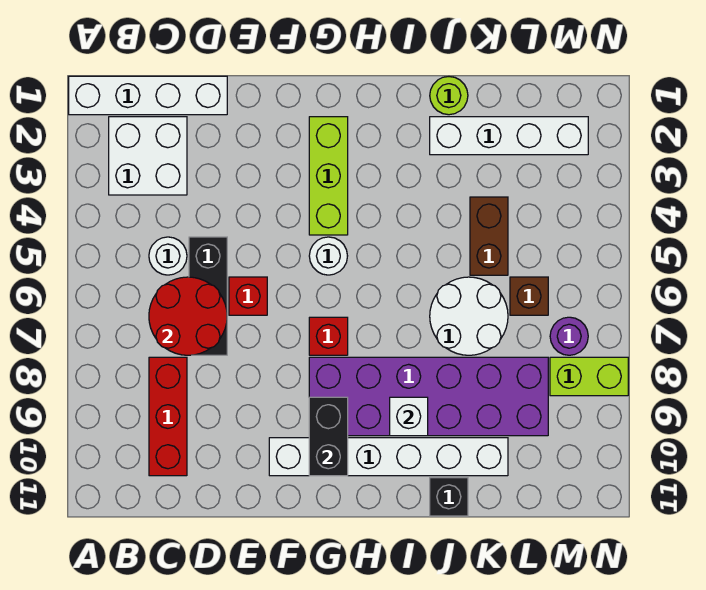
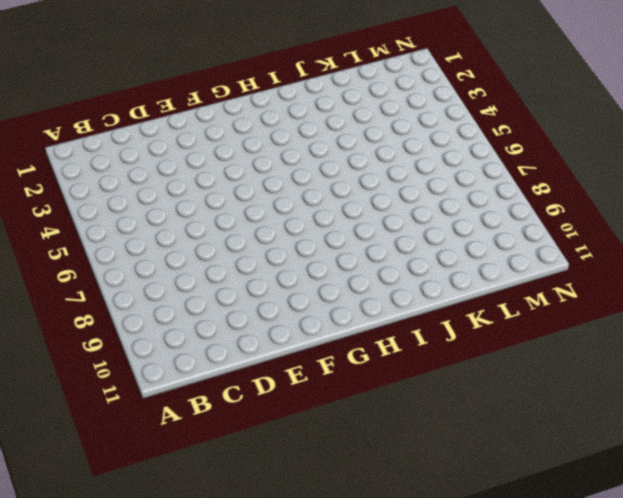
none -> white 1x4 brick [69,76,227,115]
none -> white 2x2 brick [109,117,187,195]
none -> white 1x1 round brick [149,237,187,275]

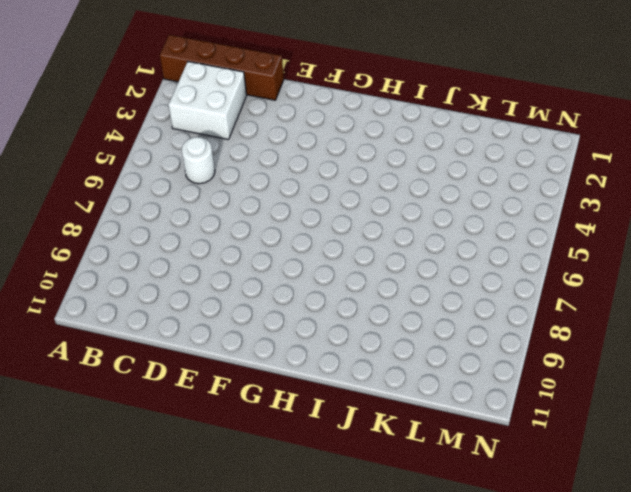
brown 1x4 brick [160,35,284,100] -> white 1x4 brick [69,76,227,115]
none -> red 1x3 brick [149,357,187,476]
none -> black 1x3 brick [189,237,227,355]
none -> red 1x1 brick [229,277,267,315]

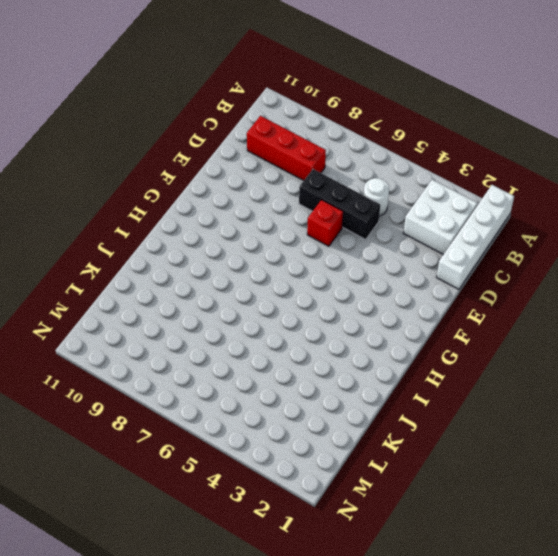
none -> white 1x6 brick [269,438,508,476]
none -> lime 1x3 brick [309,117,348,235]
none -> white 1x1 round brick [309,237,347,275]

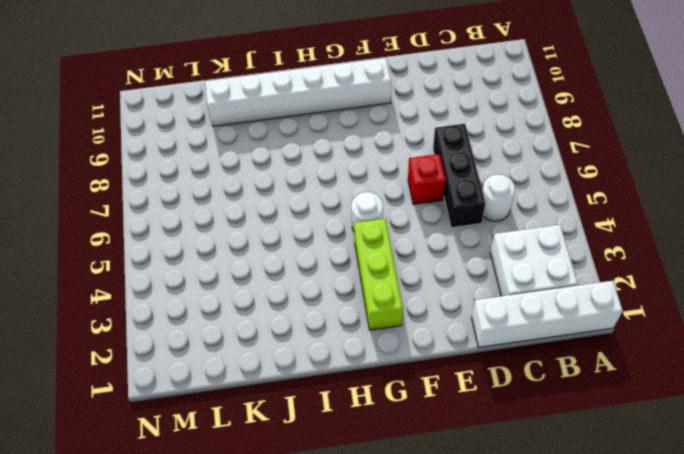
none -> red 1x3 brick [149,357,187,476]
none -> red 1x1 brick [309,317,348,355]
none -> purple 2x6 brick [309,357,548,436]

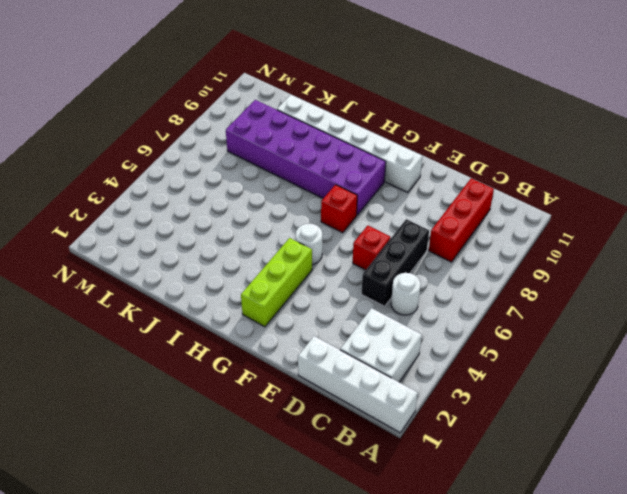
none -> lime 1x1 round brick [430,77,468,115]
none -> white 1x4 brick [430,117,588,155]
none -> white 2x2 round brick [430,277,508,355]

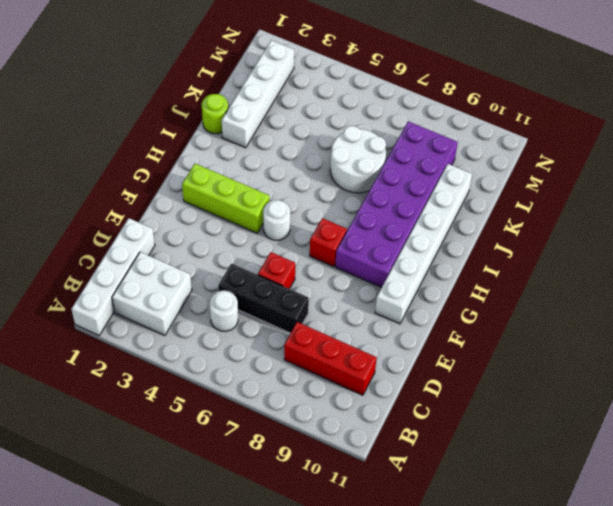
none -> black 1x1 brick [430,478,468,516]
none -> brown 1x2 brick [470,197,508,275]
none -> brown 1x1 brick [510,277,548,315]

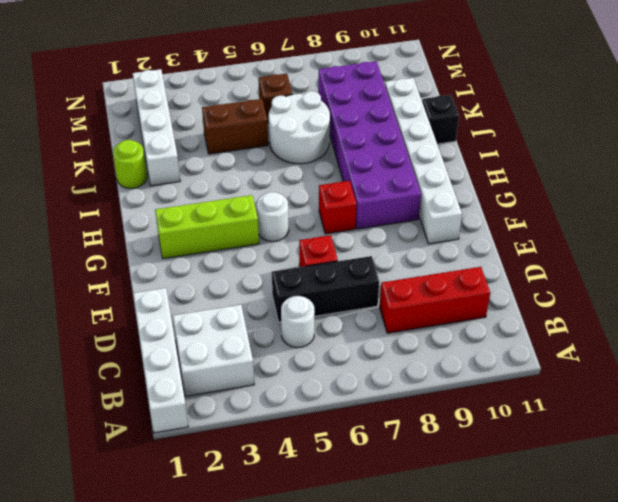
none -> purple 1x1 round brick [550,317,588,355]
none -> lime 1x2 brick [550,357,628,396]
none -> red 2x2 round brick [149,277,227,355]

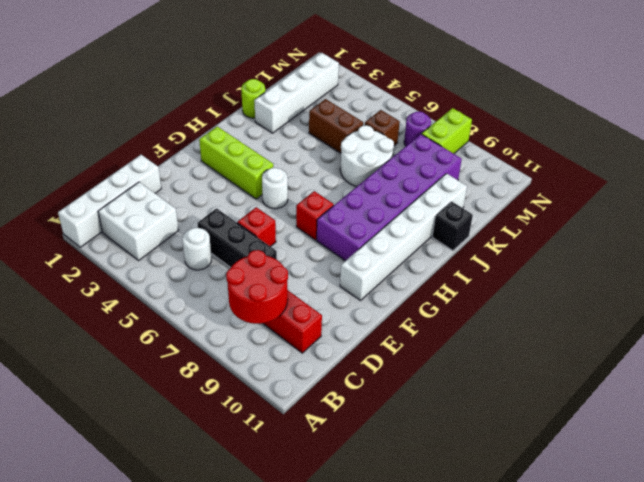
red 2x2 round brick [226,250,288,324] -> red 2x2 round brick moved to [149,277,227,355]
none -> black 1x2 brick [309,397,348,476]
none -> white 1x1 brick [390,397,428,436]

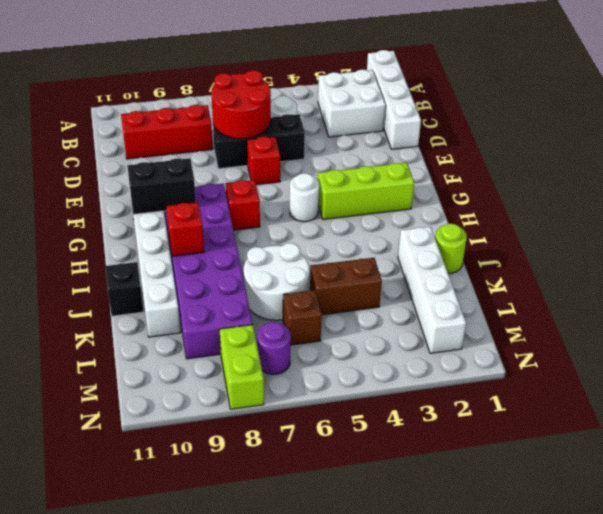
red 1x1 brick [167,202,204,256] -> white 1x1 brick [390,397,428,436]

